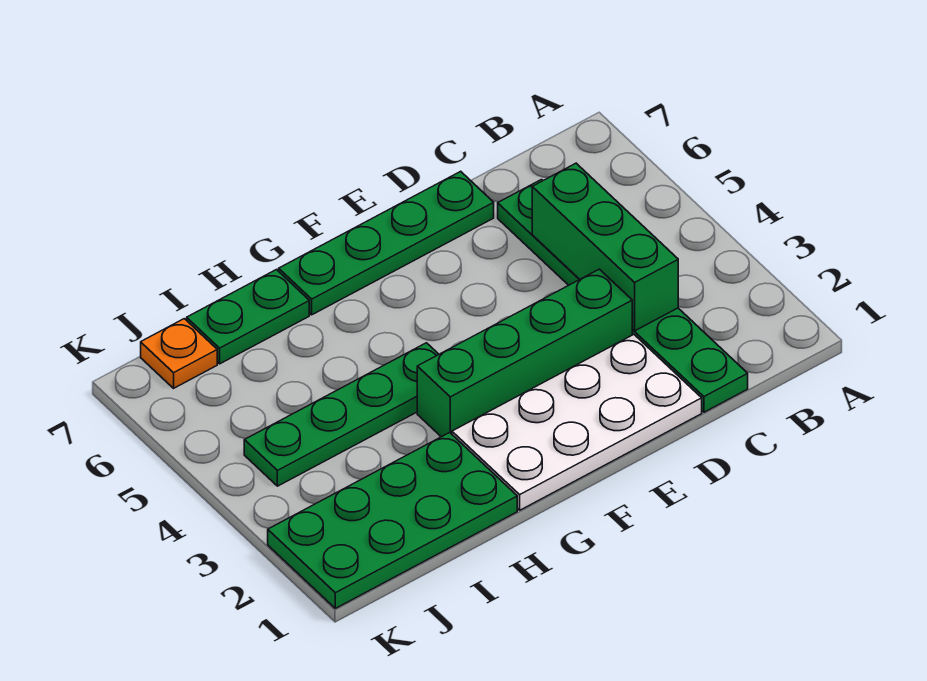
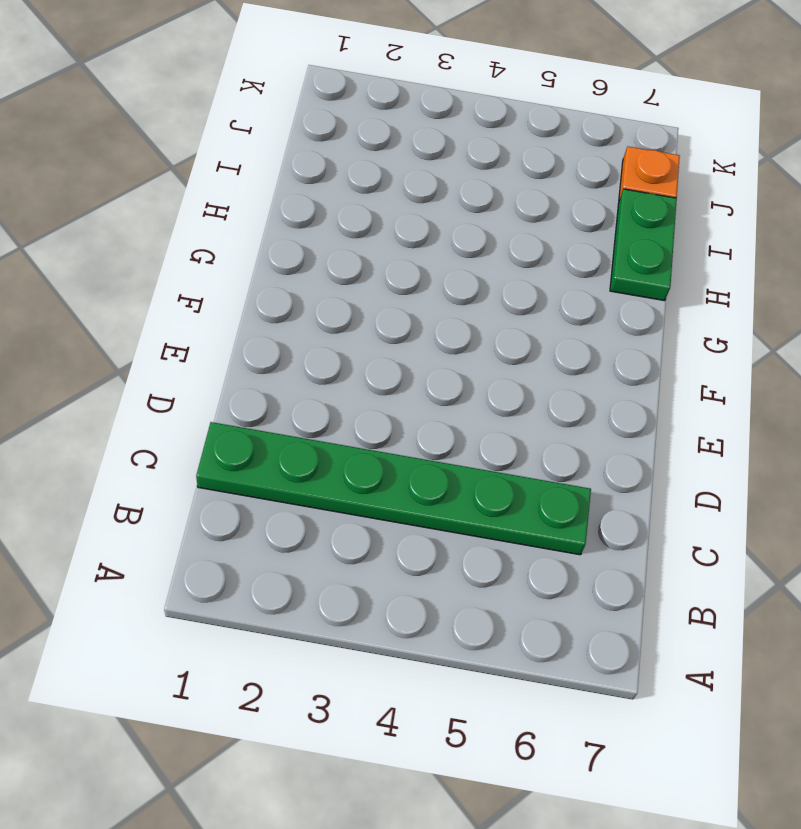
none -> white 2x4 plate [452,335,702,510]
none -> green 1x4 brick [417,269,632,437]

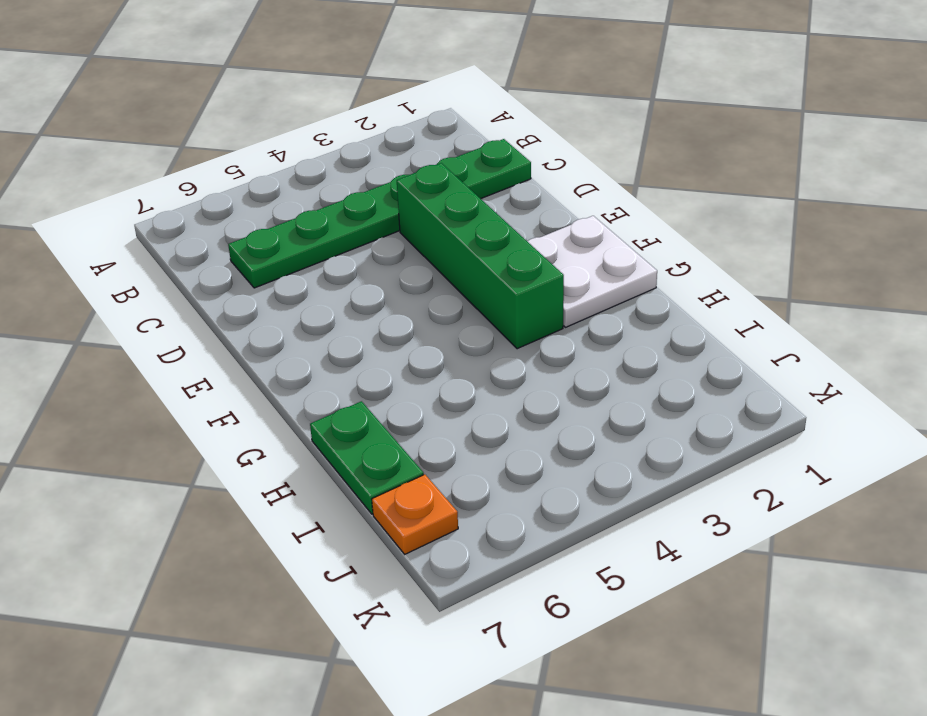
white 2x2 plate [527,216,657,327] -> white 2x4 plate [452,335,702,510]
none -> green 1x4 plate [279,171,494,315]
none -> green 1x4 plate [244,343,439,486]

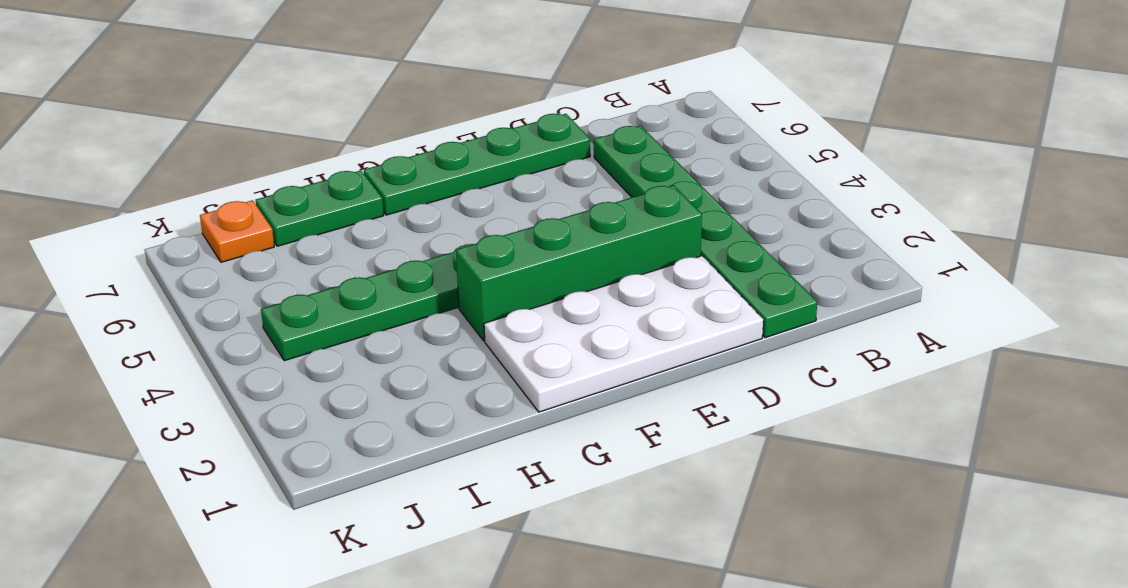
none -> green 2x4 plate [268,433,517,608]
none -> green 1x3 brick [532,163,678,331]

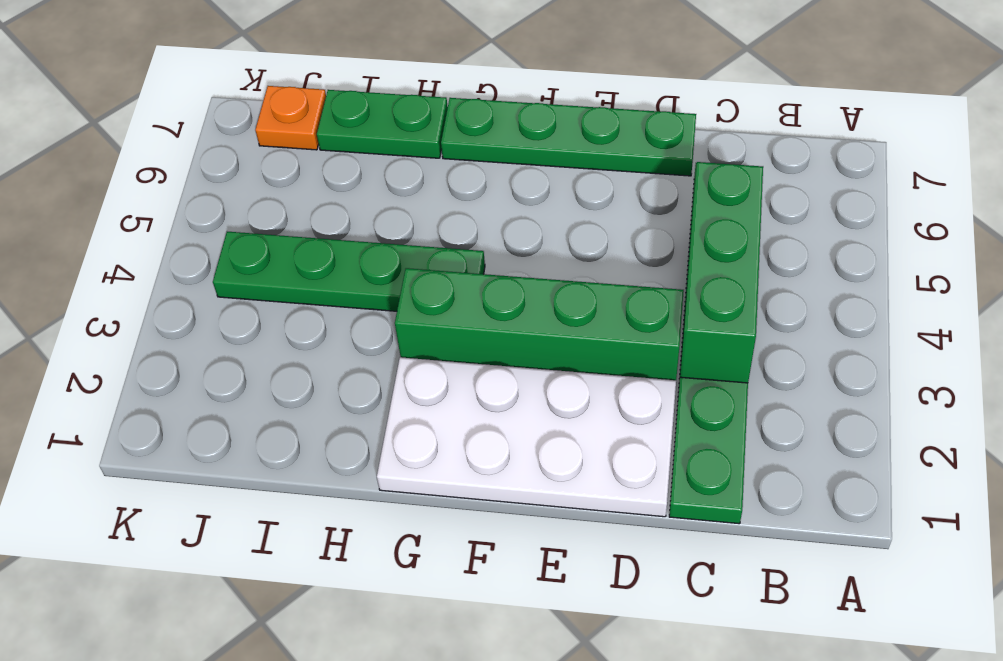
none -> green 2x4 plate [268,433,517,608]

